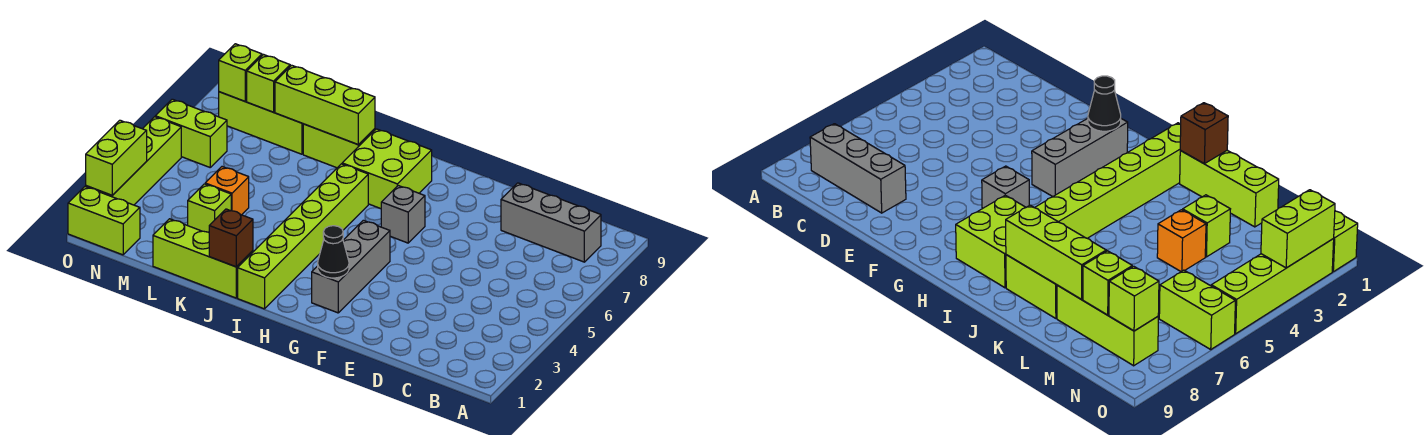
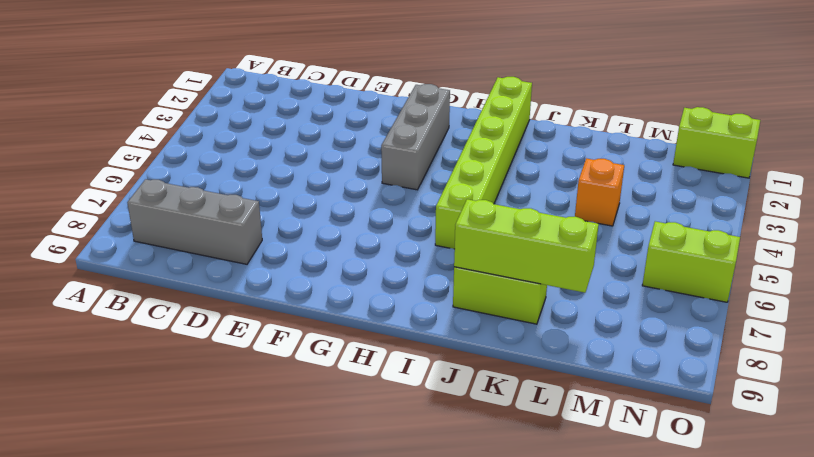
none -> grey 1x1 brick [381,186,425,243]
none -> lime 2x2 brick [342,129,432,209]
none -> lime 1x3 brick [153,219,253,298]

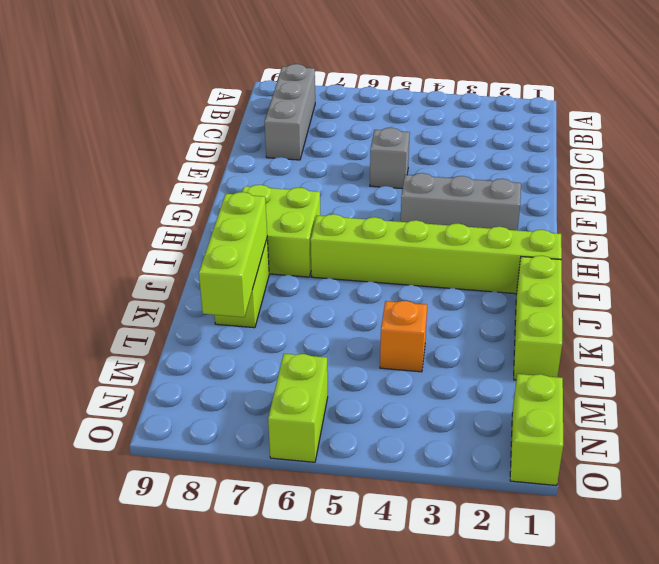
grey 1x1 brick [370,128,410,189] -> grey 1x1 brick moved to [381,186,425,243]
none -> lime 1x1 brick [188,184,231,232]
none -> lime 1x3 brick [219,92,303,154]
none -> lime 1x4 brick [86,117,181,205]

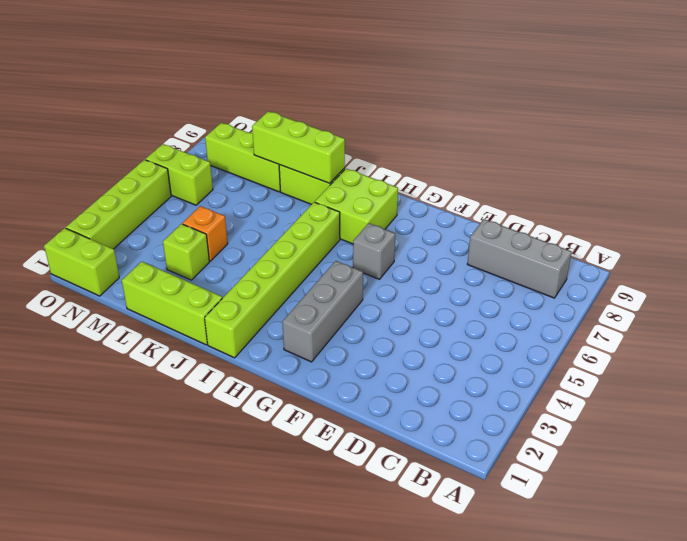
none -> black 1x1 cone [318,226,349,278]
none -> brown 1x1 brick [209,209,253,267]
none -> lime 1x1 brick [247,55,290,112]

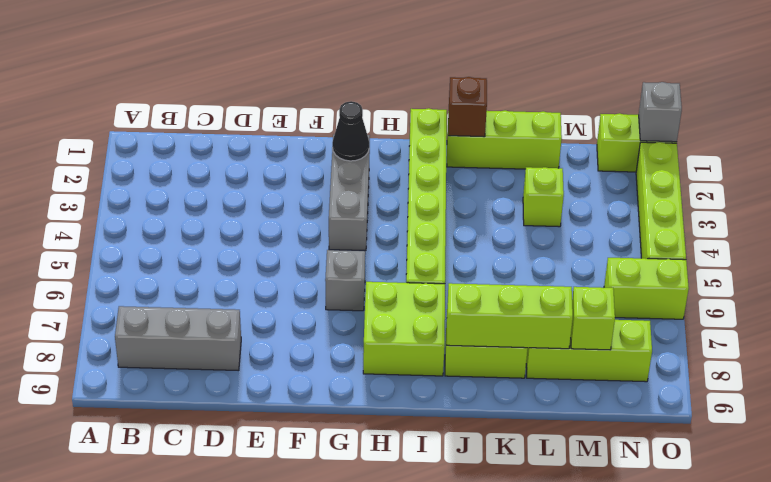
grey 1x1 brick [639,82,682,142] -> none
none -> orange 1x1 brick [205,167,249,215]
none -> lime 1x1 brick [219,44,262,101]
none -> lime 1x2 brick [86,120,147,195]

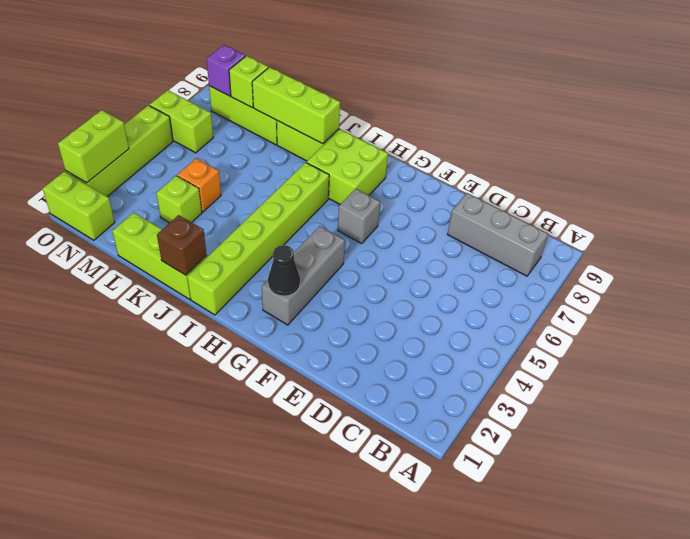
purple 1x1 brick [206,45,245,96] -> lime 1x1 brick [219,44,262,101]

